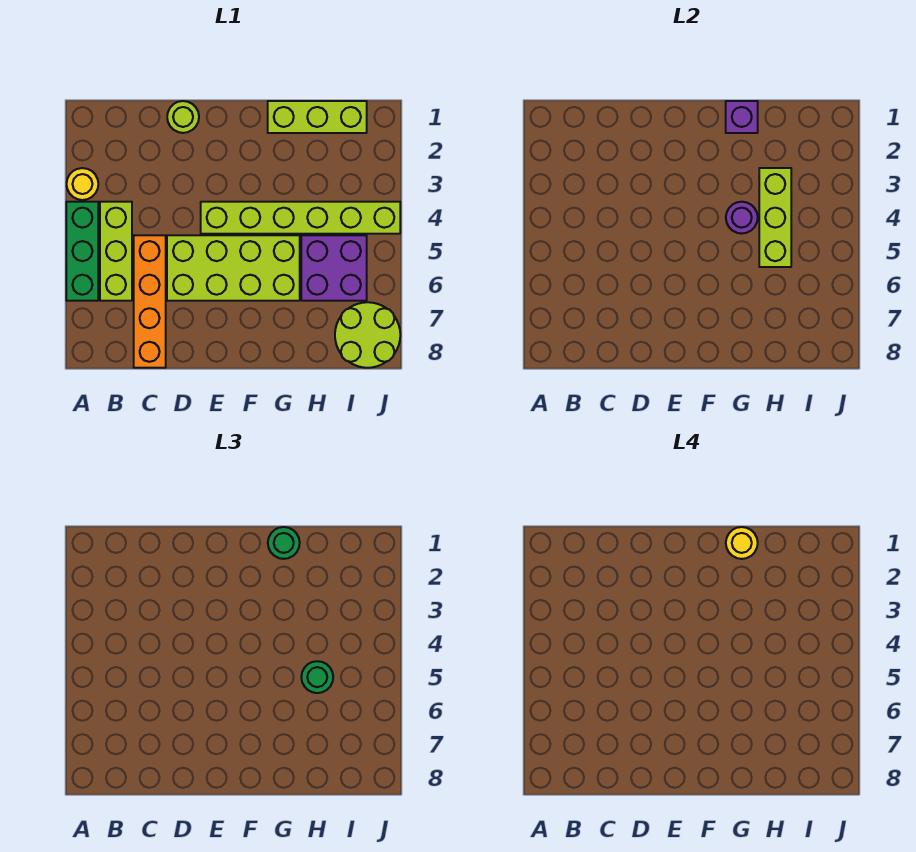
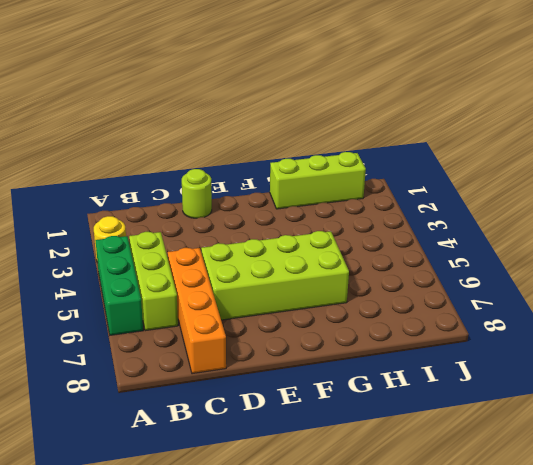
none -> lime 1x6 brick [201,202,400,234]
none -> purple 2x2 brick [301,235,367,301]
none -> lime 2x2 round brick [335,302,400,368]

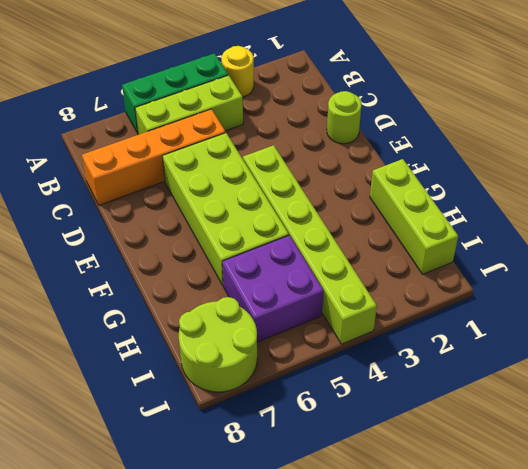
none -> purple 1x1 brick [726,101,758,133]
none -> purple 1x1 round brick [726,202,758,234]
none -> lime 1x3 brick [759,168,791,267]

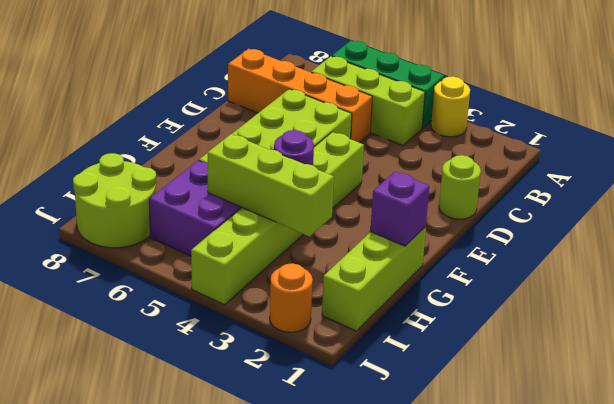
orange 1x1 round brick [270,263,313,332] -> none
none -> green 1x1 round brick [268,527,300,559]
none -> green 1x1 round brick [301,661,333,693]
none -> yellow 1x1 round brick [726,527,758,559]

